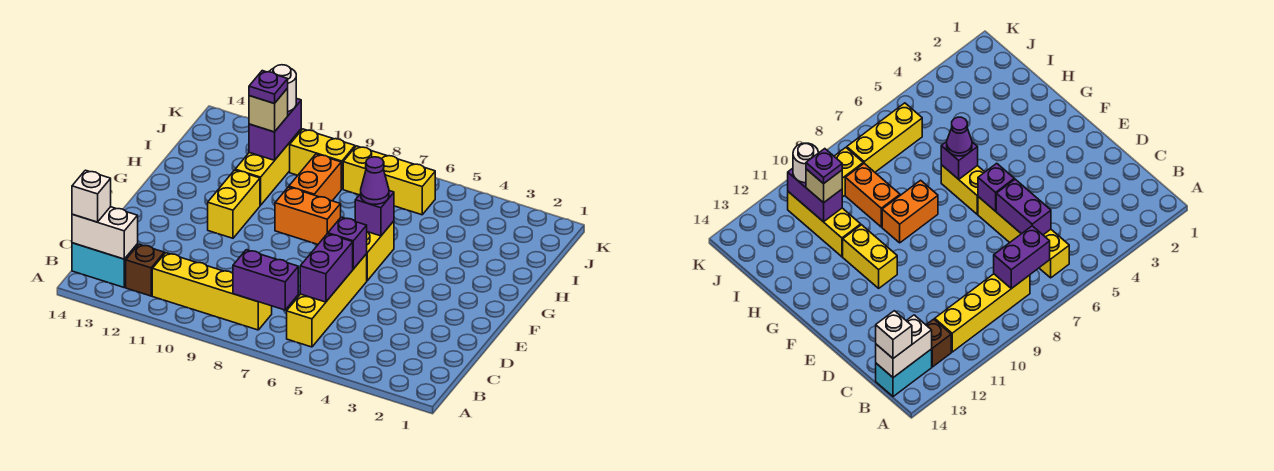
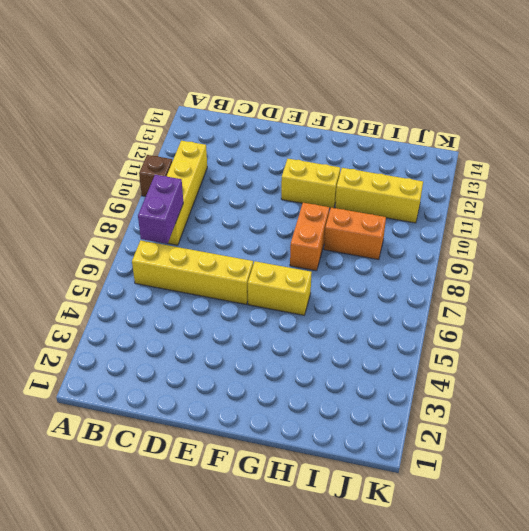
brown 1x1 brick [139,155,172,196] -> brown 1x1 brick moved to [126,244,164,296]
none -> cyan 1x2 brick [72,243,138,287]
none -> yellow 1x3 brick [343,146,435,215]
none -> yellow 1x2 brick [290,129,355,189]

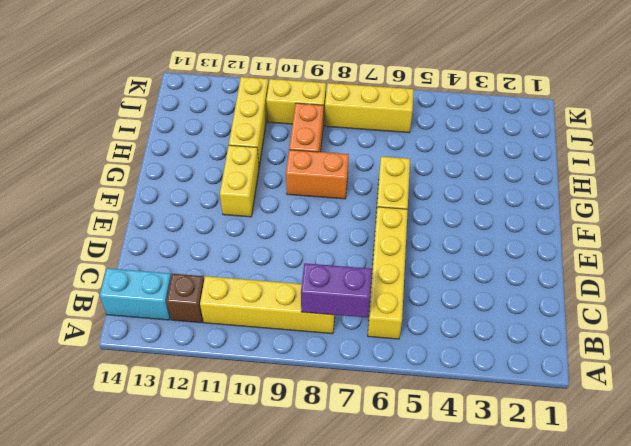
none -> white 1x2 brick [72,207,138,259]
none -> purple 1x2 brick [300,234,353,302]
none -> purple 1x1 brick [328,217,367,269]

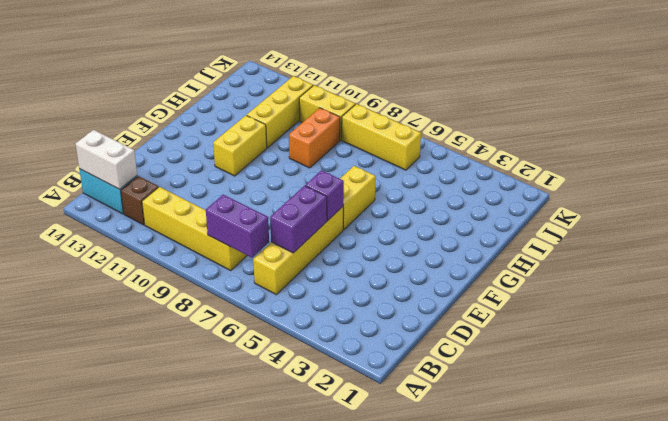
none -> orange 1x2 brick [275,187,341,244]
none -> purple 1x1 brick [355,191,394,236]
none -> purple 1x2 brick [249,98,301,160]

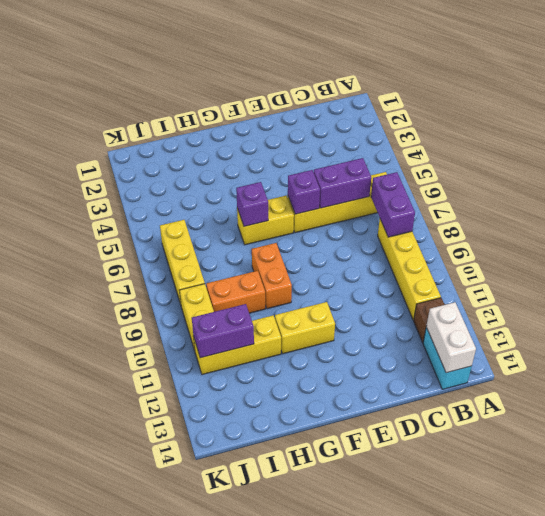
none -> white 1x1 brick [72,170,111,222]
none -> purple 1x1 cone [361,157,389,204]
none -> tan 1x1 brick [249,88,288,132]

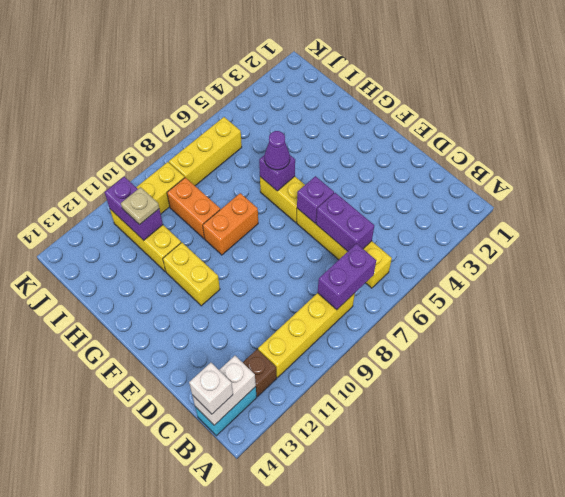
tan 1x1 plate [121,187,159,225] -> tan 1x1 brick [249,88,288,132]
none -> white 1x1 round brick [269,65,296,111]
none -> purple 1x1 plate [249,71,288,104]

